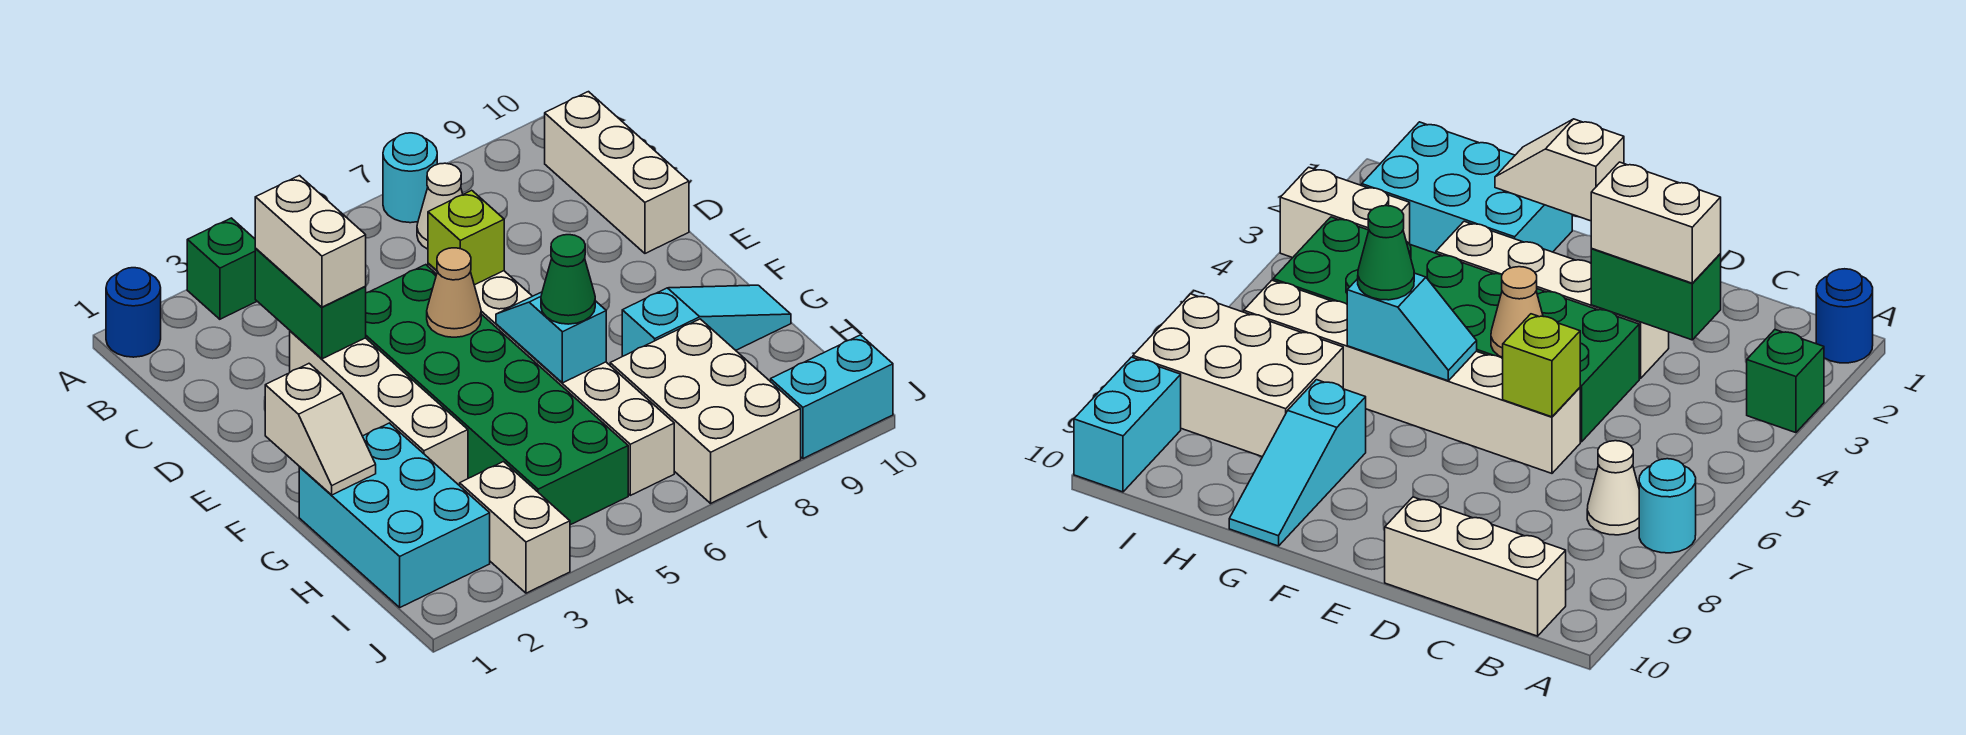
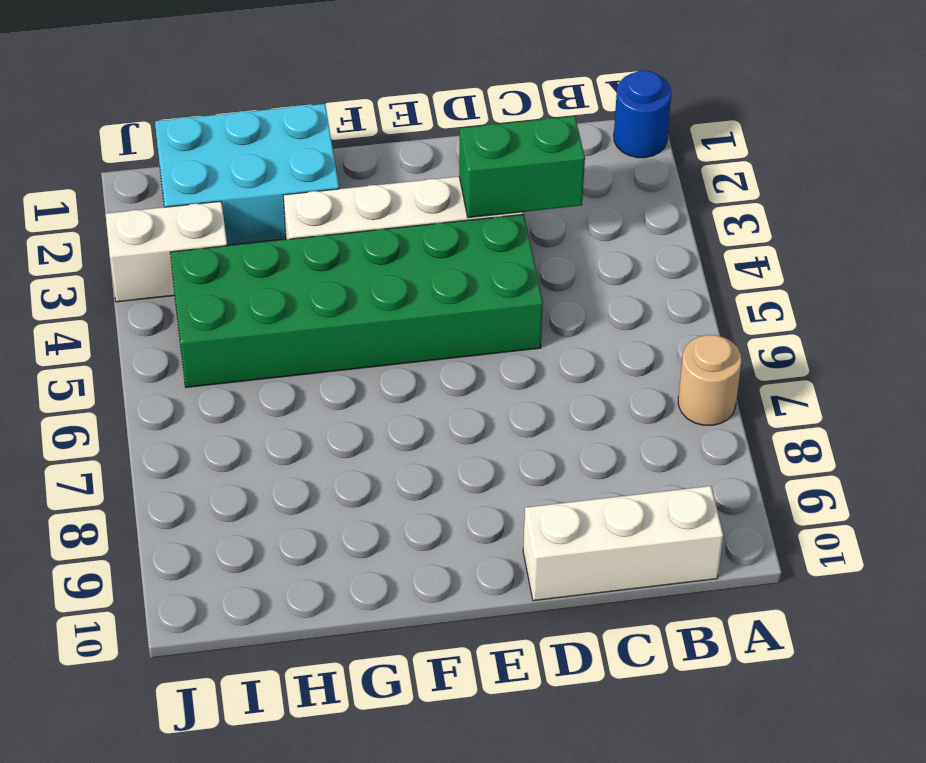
tan 1x1 round brick [678,335,741,425] -> cyan 1x1 round brick [383,133,437,223]
none -> green 1x1 brick [187,218,257,319]
none -> white 1x1 cone [417,163,463,249]
none -> white 1x6 brick [428,263,674,495]

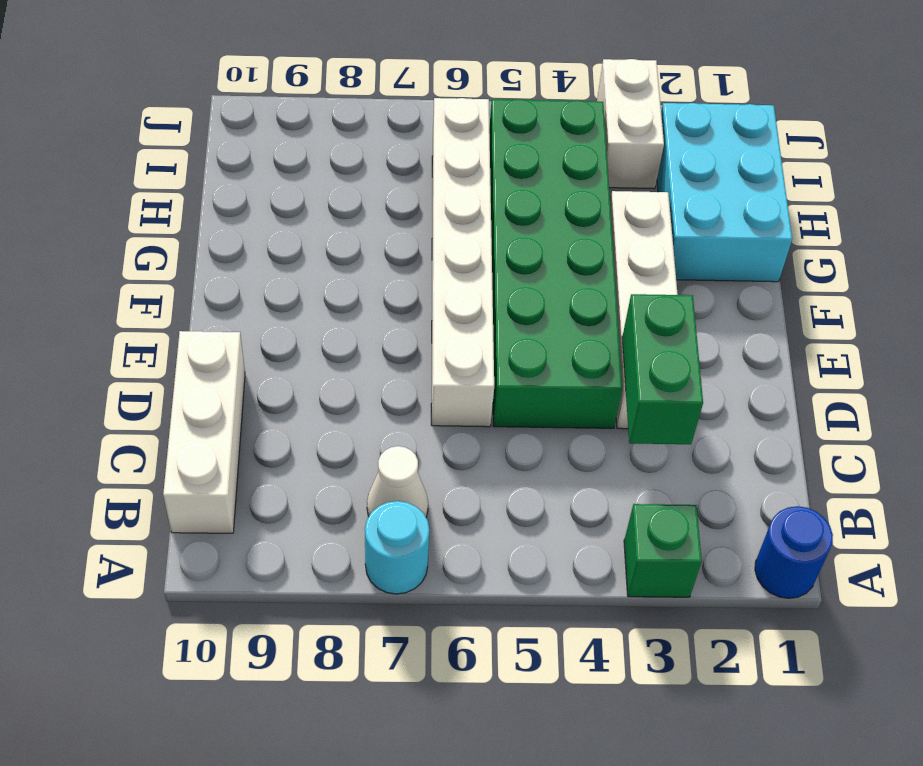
none -> cyan 1x3 slope [622,285,791,356]
none -> white 2x3 brick [610,319,801,503]
none -> cyan 1x2 brick [771,335,893,459]

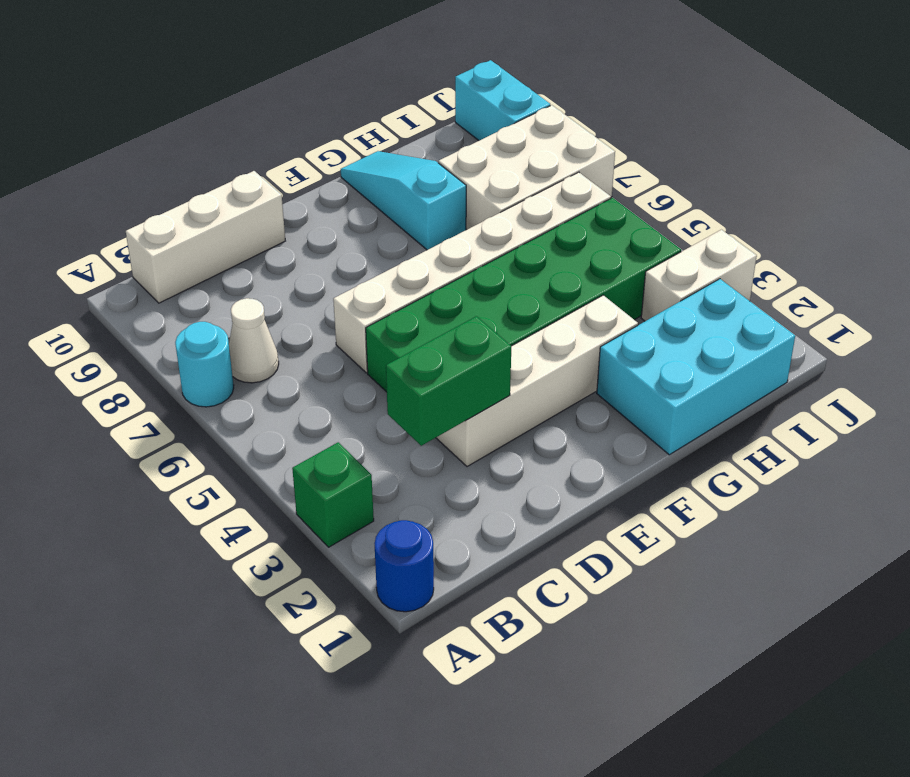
none -> lime 1x1 brick [428,190,504,285]
none -> tan 1x1 cone [427,248,481,337]
none -> white 1x2 slope [265,364,376,495]

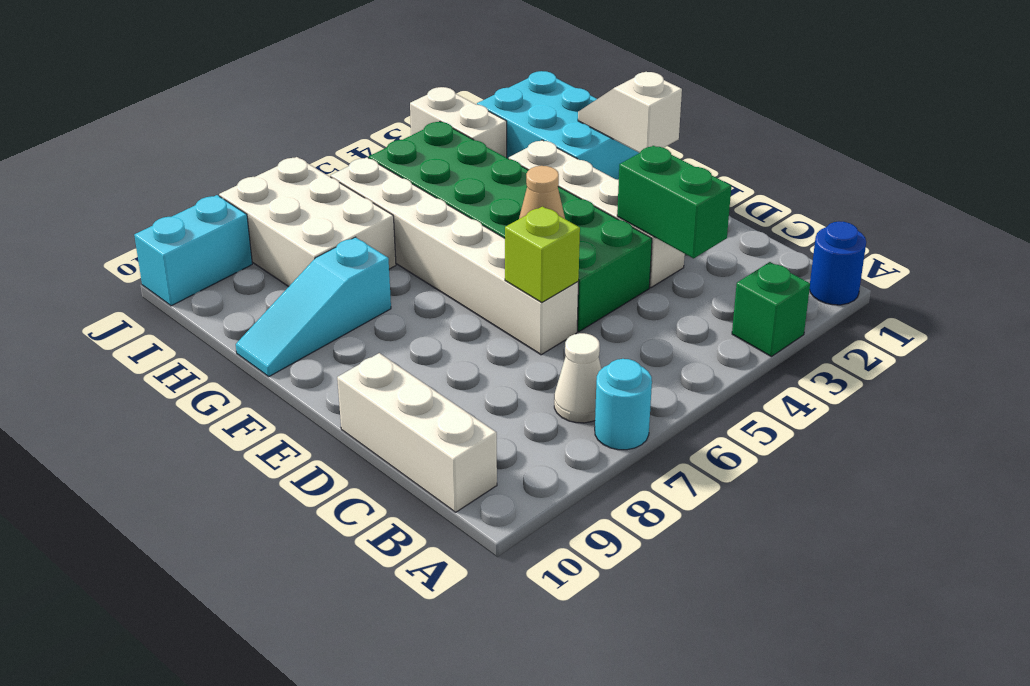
none -> cyan 1x2 slope [496,292,606,383]
none -> white 1x2 brick [255,176,366,307]
none -> green 1x1 cone [541,235,595,324]

